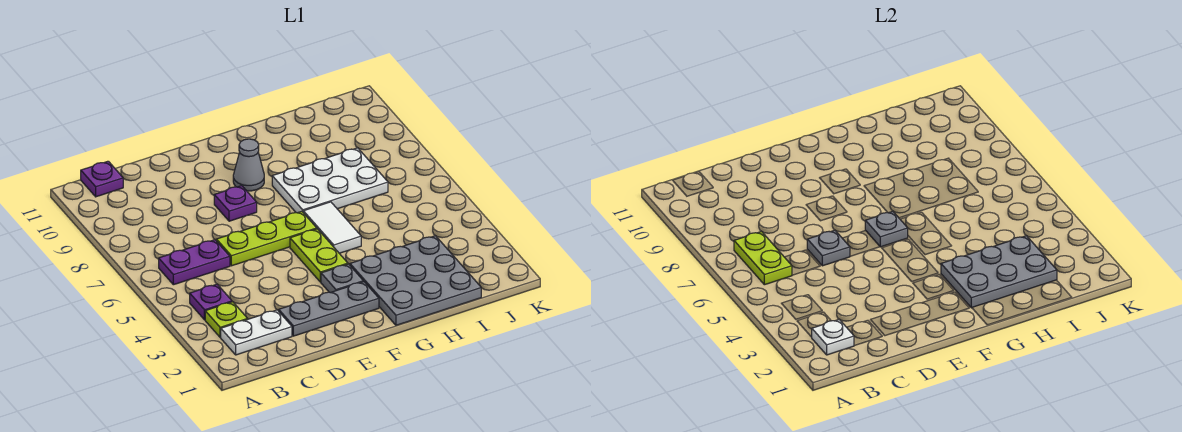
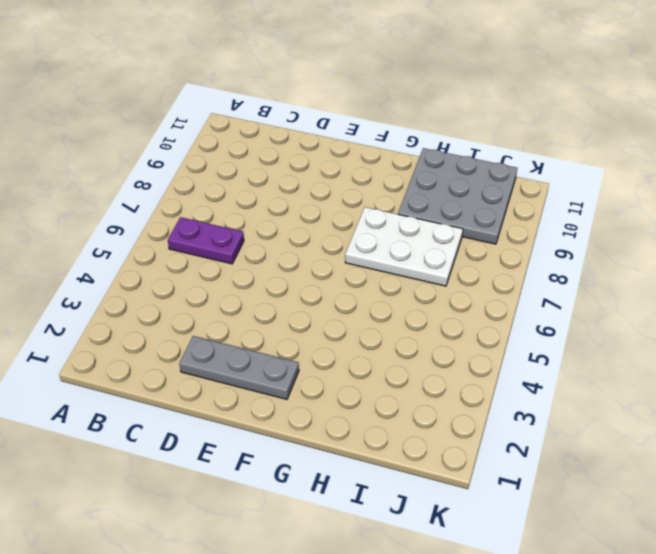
grey 3x3 plate [398,148,517,244] -> grey 3x3 plate moved to [350,236,481,325]
none -> white 1x2 plate [221,310,292,355]
none -> lime 1x1 plate [205,302,248,337]
none -> purple 1x1 plate [190,284,232,320]

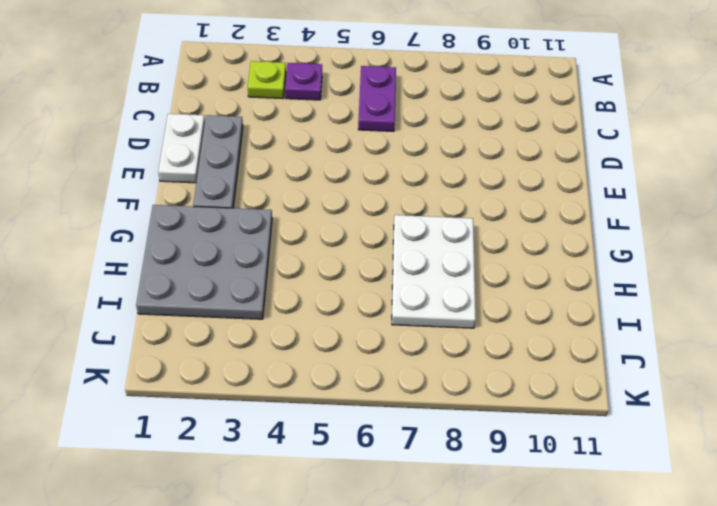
white 1x2 plate [158,114,205,183] -> white 1x2 plate moved to [221,310,292,355]
none -> purple 1x1 plate [81,161,123,197]
none -> lime 1x3 plate [216,211,317,266]
none -> purple 1x1 plate [214,186,257,221]

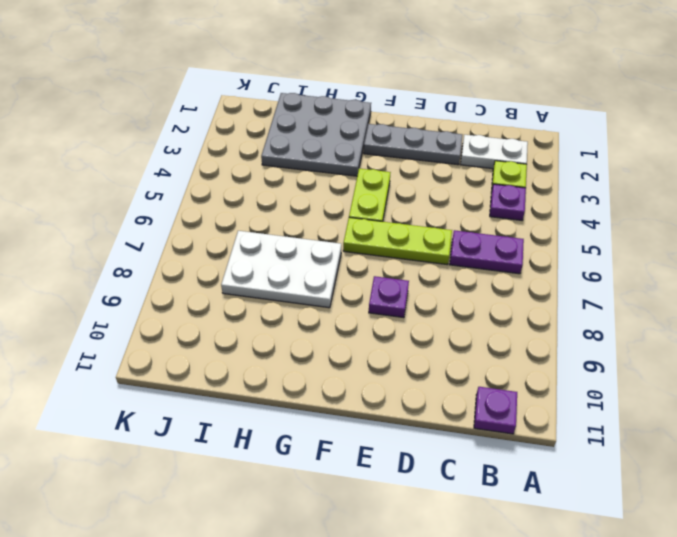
none -> grey 1x1 plate [321,264,363,293]
none -> grey 1x1 cone [233,139,264,191]
none -> white 1x2 tile [303,202,361,253]

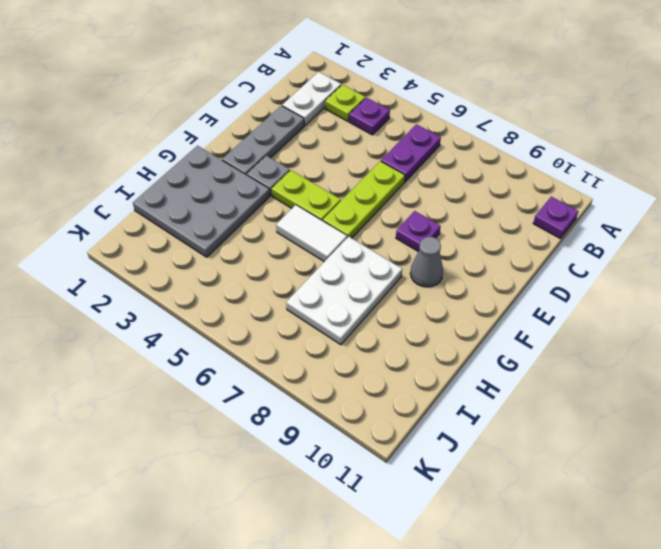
none -> white 1x1 plate [812,319,854,355]
none -> lime 1x2 plate [734,231,792,285]
none -> grey 1x1 plate [807,230,850,266]

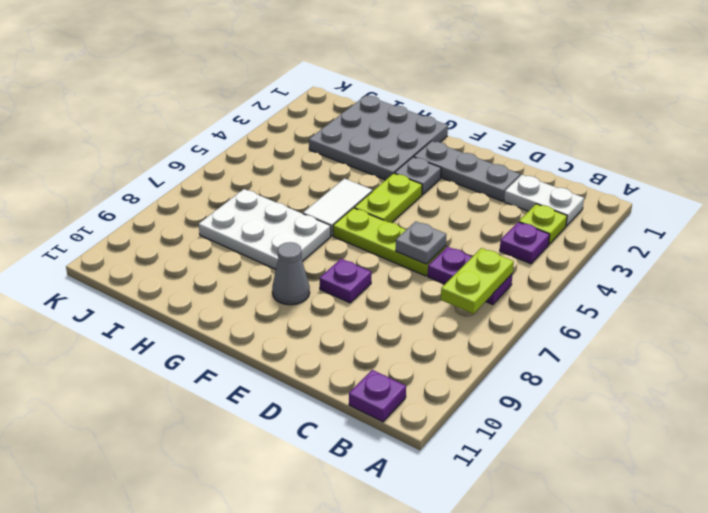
none -> white 1x1 plate [812,319,854,355]
none -> grey 1x1 plate [865,211,908,247]
none -> grey 2x3 plate [941,236,1057,308]

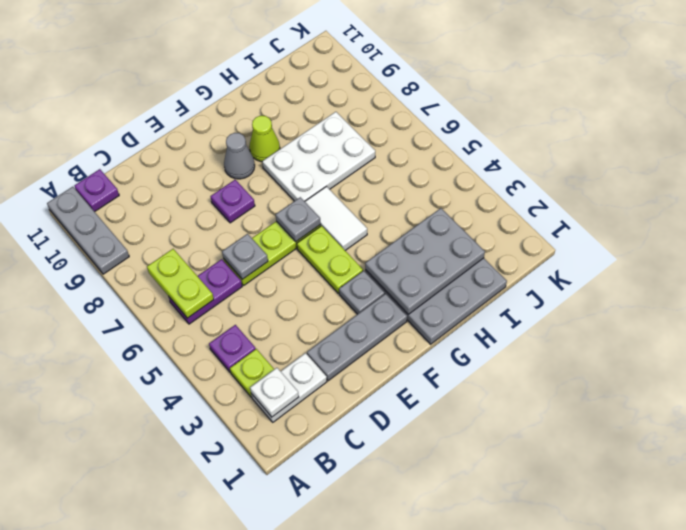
grey 1x3 plate [47,187,129,274] -> none
lime 1x1 cone [249,116,280,162] -> none

